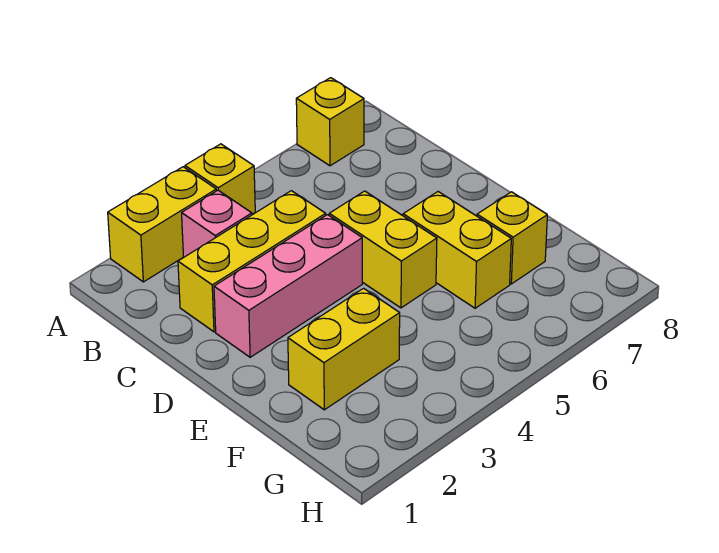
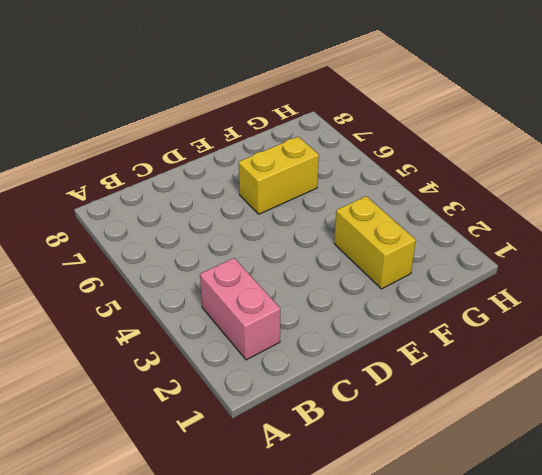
pink 1x2 brick [200,258,280,360] -> pink 1x1 brick [182,190,252,257]
none -> yellow 1x2 brick [108,167,216,282]
none -> yellow 1x1 brick [185,144,255,214]

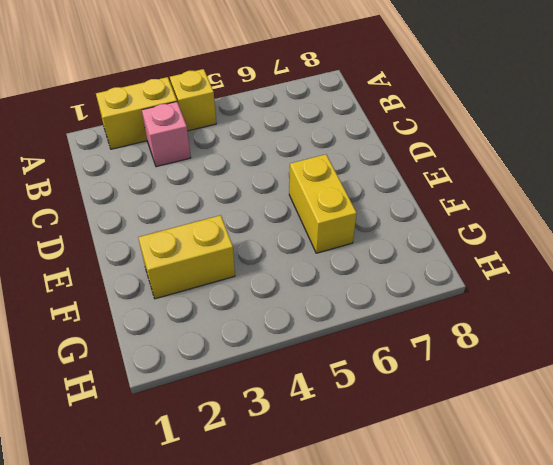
none -> yellow 1x1 brick [296,78,364,166]
none -> yellow 1x3 brick [178,191,326,332]

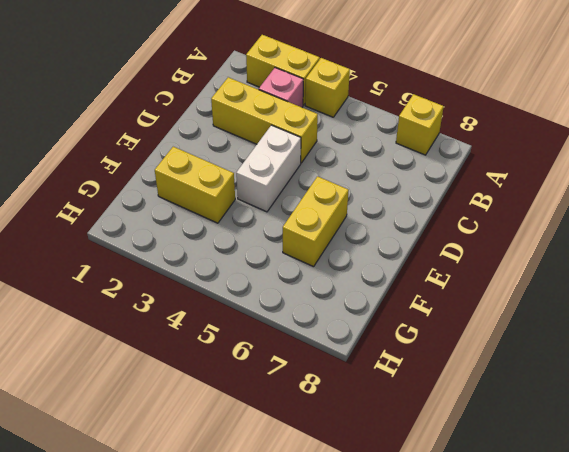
white 1x2 brick [236,125,301,212] -> pink 1x3 brick [214,215,362,357]
none -> yellow 1x2 brick [329,191,437,308]
none -> yellow 1x1 brick [477,192,547,284]

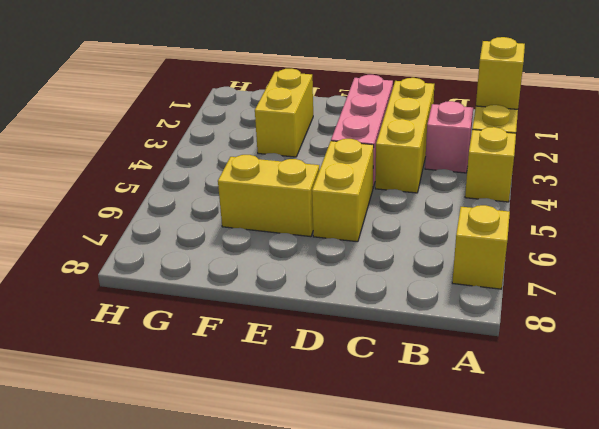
yellow 1x1 brick [476,37,525,109] -> yellow 1x1 brick moved to [477,192,547,284]
yellow 1x2 brick [312,139,374,242] -> yellow 1x2 brick turned to [329,191,437,308]

